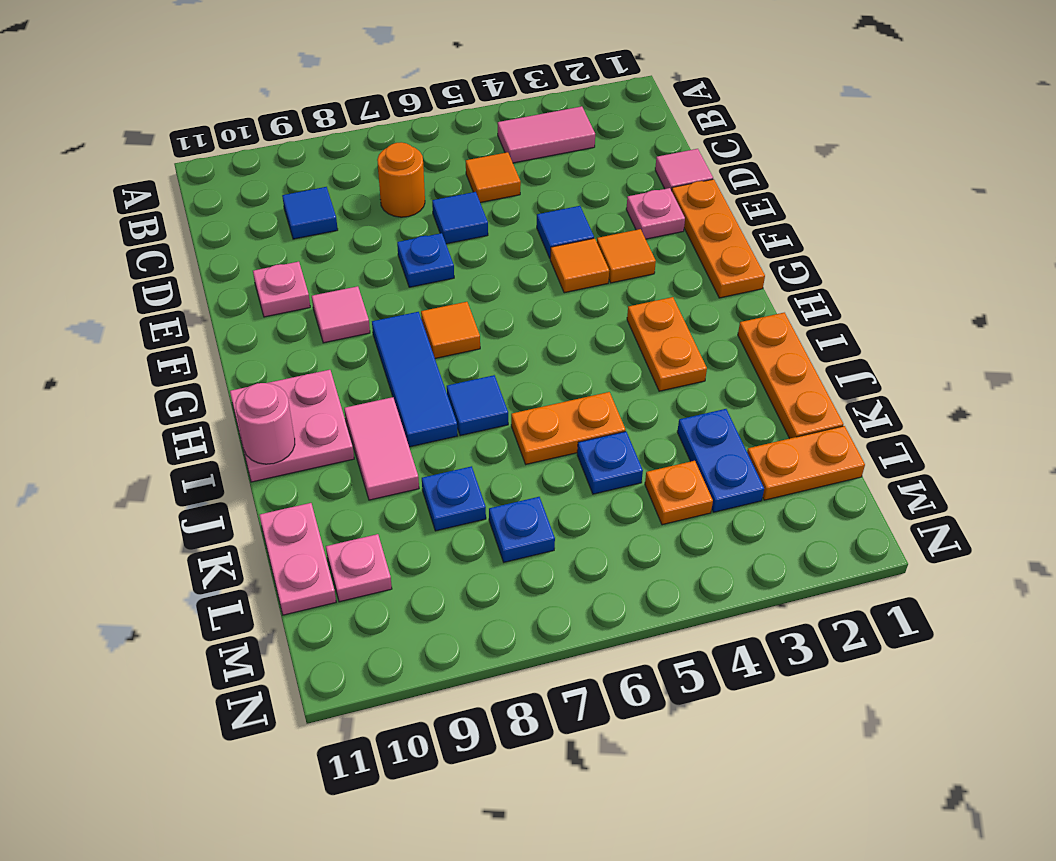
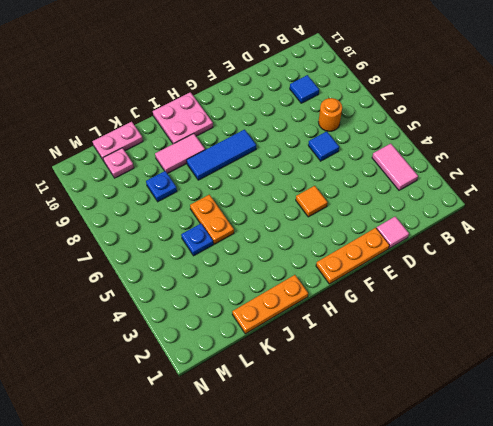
none -> orange 1x1 tile [466,152,521,203]
none -> pink 1x1 plate [626,188,685,239]
none -> blue 1x1 tile [537,206,594,258]
none -> blue 1x1 plate [397,233,454,287]

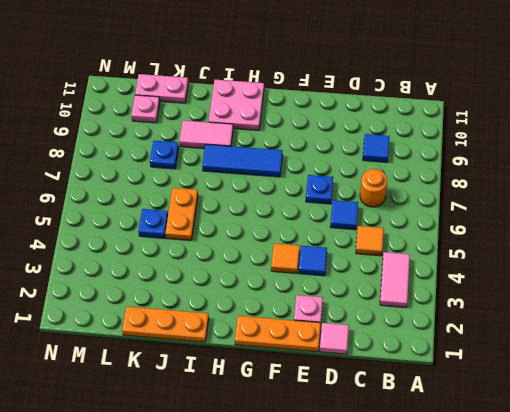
none -> pink 1x1 plate [253,262,310,317]
none -> orange 1x1 tile [597,229,656,283]
none -> pink 1x1 tile [312,286,370,343]
none -> orange 1x1 tile [421,302,480,358]

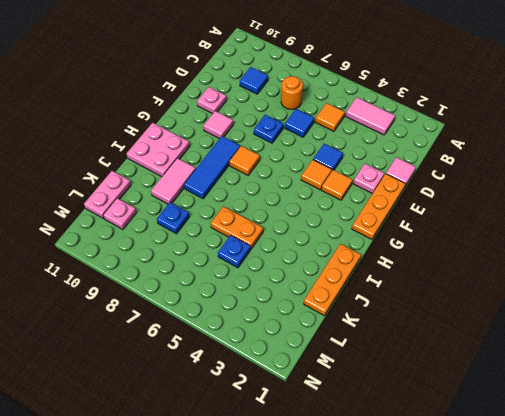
none -> orange 1x2 plate [627,297,707,391]
none -> blue 1x1 tile [447,375,508,436]
none -> blue 1x2 plate [677,409,764,512]
none -> orange 1x2 plate [747,426,865,500]

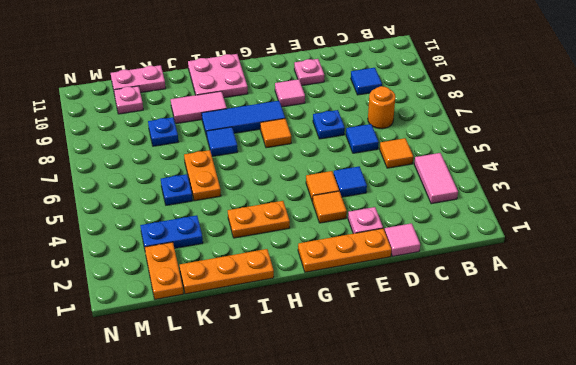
none -> orange 1x1 plate [645,461,713,525]
none -> blue 1x1 plate [489,497,555,562]
none -> pink 1x1 round brick [235,383,295,464]

